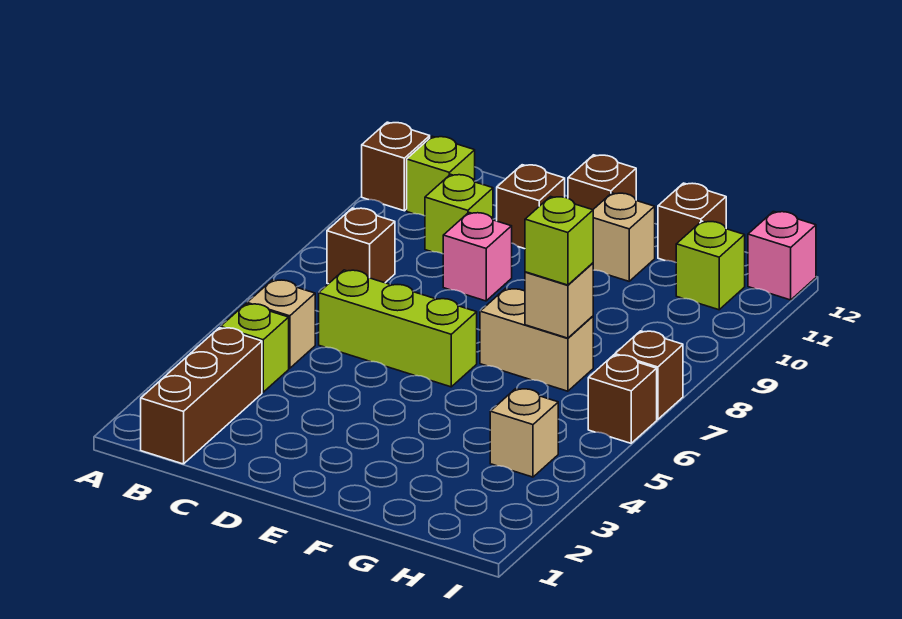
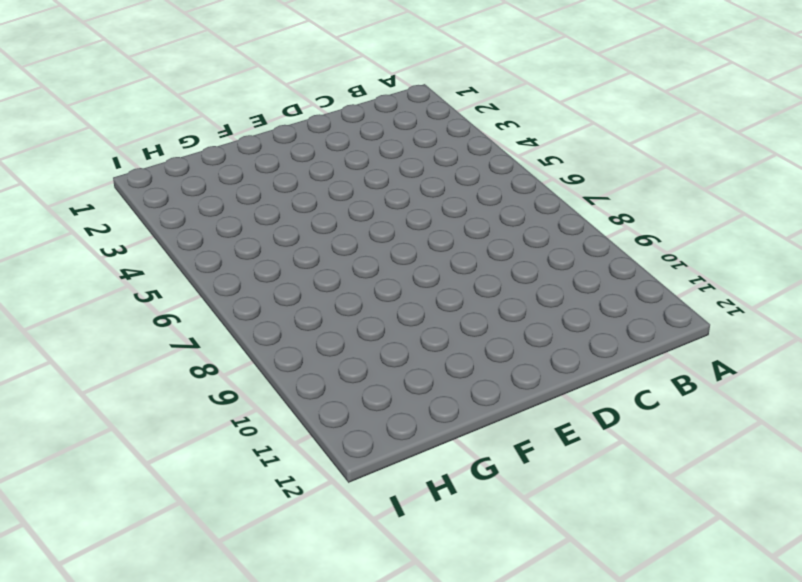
none -> brown 1x1 brick [362,122,430,211]
none -> brown 1x3 brick [141,328,262,464]
none -> lime 1x1 brick [221,304,289,392]

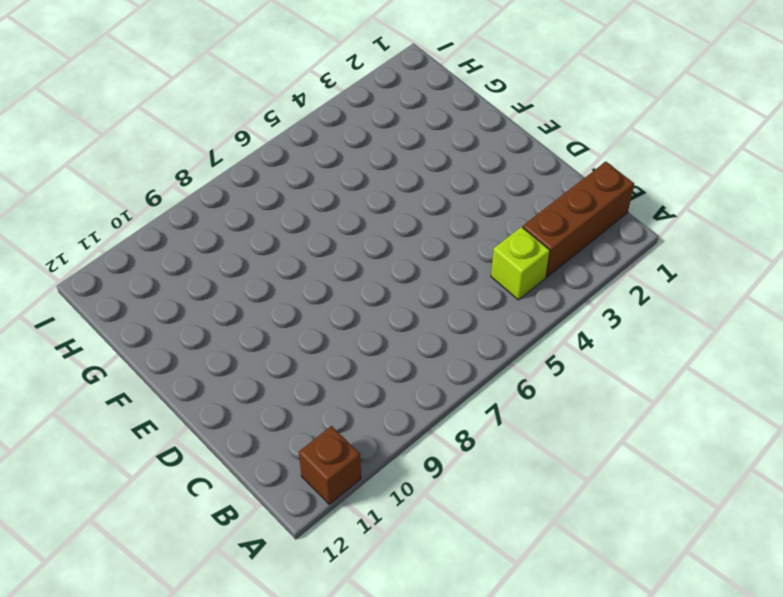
none -> tan 1x1 brick [247,280,315,368]
none -> brown 1x1 brick [327,208,395,284]
none -> lime 1x1 brick [407,136,475,216]

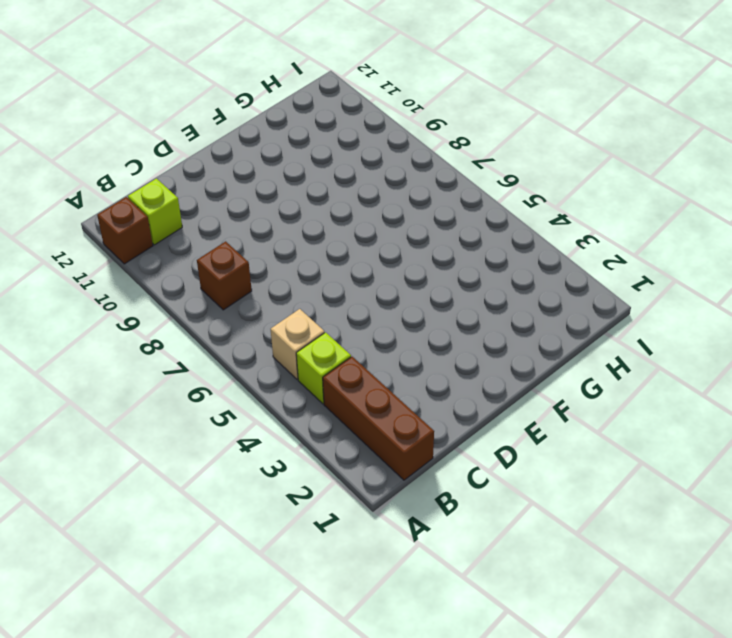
none -> lime 1x3 brick [319,270,477,387]
none -> lime 1x1 brick [425,174,493,254]
none -> pink 1x1 brick [443,213,512,301]

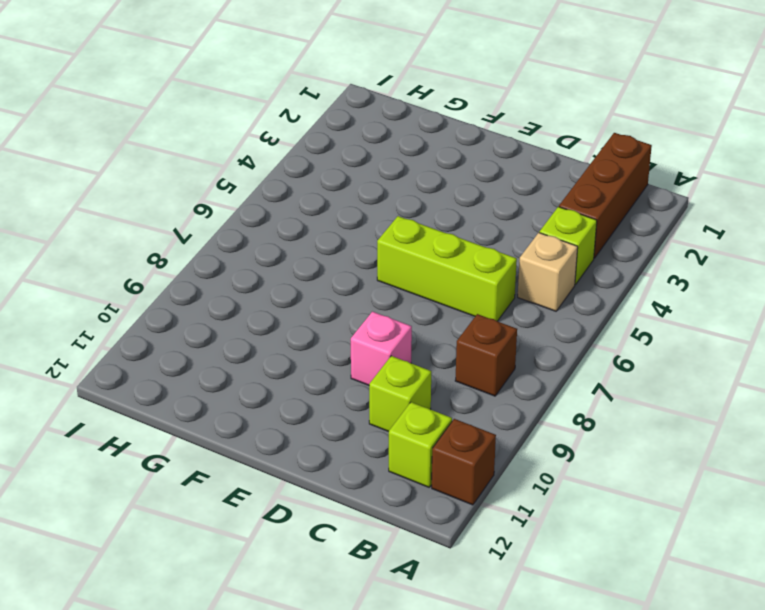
none -> brown 1x1 brick [497,165,565,249]
none -> brown 1x1 brick [568,155,636,210]
none -> tan 1x2 brick [480,289,593,391]

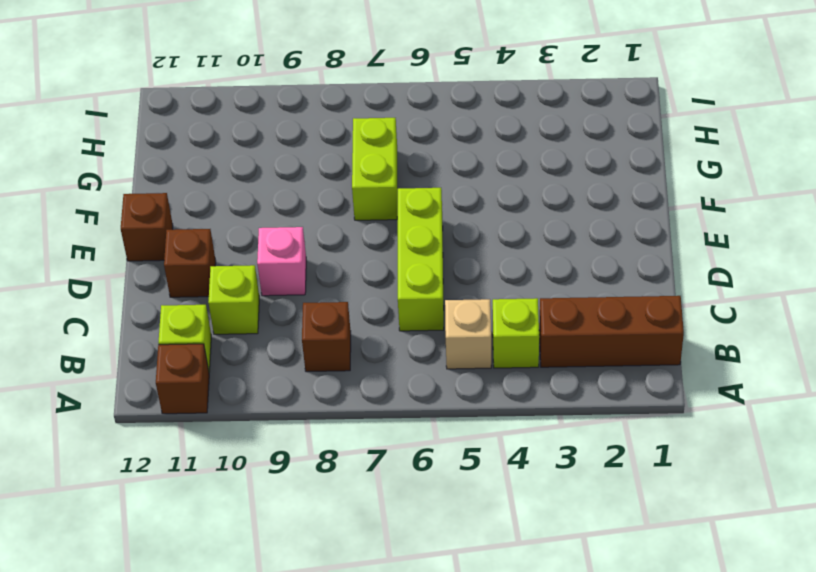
lime 1x2 brick [352,118,397,220] -> tan 1x2 brick [480,289,593,391]
none -> tan 1x1 brick [593,193,655,281]
none -> brown 1x1 brick [658,183,726,262]
none -> tan 1x1 brick [490,389,558,477]

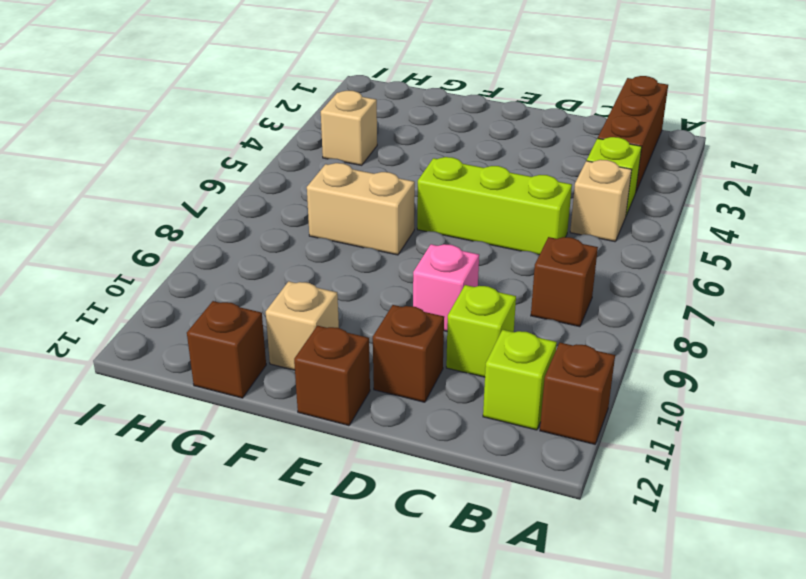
none -> lime 1x1 brick [676,221,745,310]
none -> brown 1x1 brick [588,355,657,443]
none -> brown 1x1 brick [615,331,683,420]

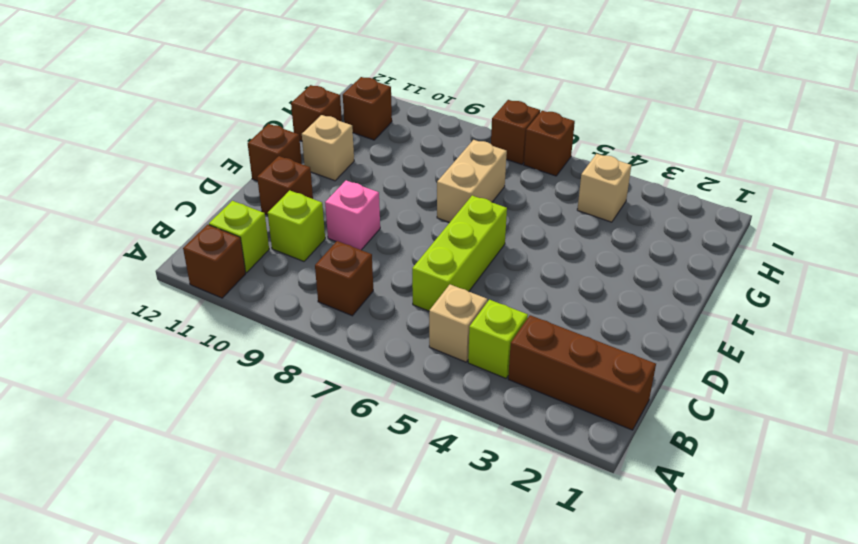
brown 1x1 brick [343,77,392,140] -> lime 1x1 brick [676,221,745,310]
none -> pink 1x1 brick [748,211,816,300]
none -> tan 1x1 brick [525,263,593,338]
none -> lime 1x1 brick [525,197,593,285]

